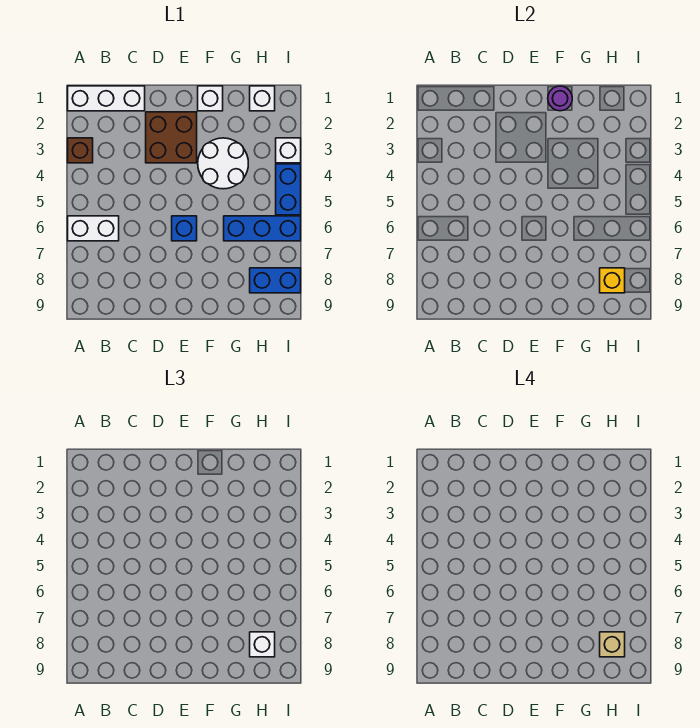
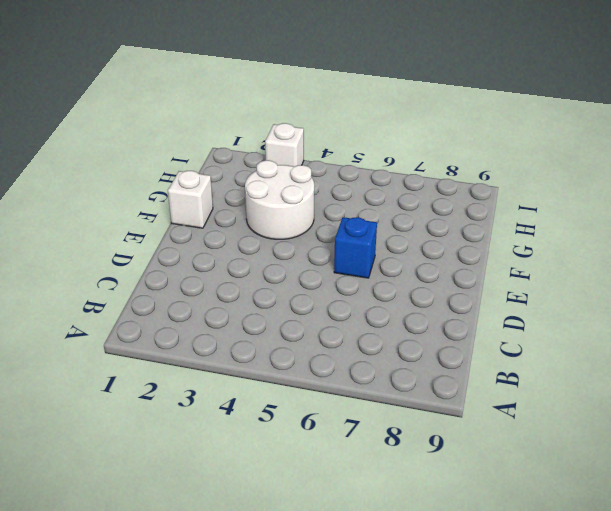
none -> white 1x3 brick [68,86,145,111]
none -> brown 1x1 brick [68,138,93,163]
none -> white 1x2 brick [68,216,119,241]

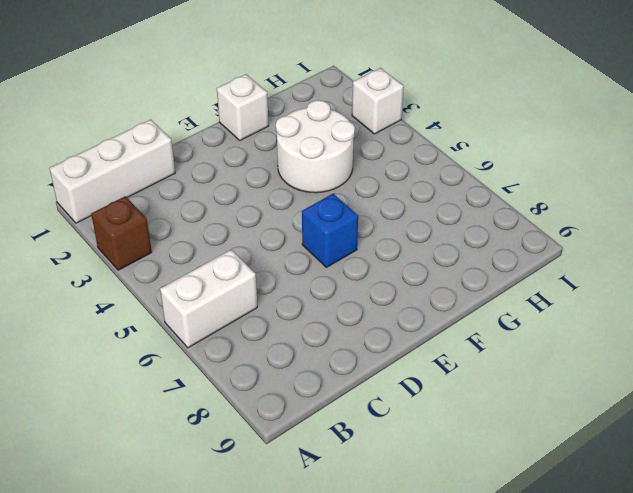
none -> brown 2x2 brick [146,112,197,163]
none -> blue 1x3 brick [224,216,301,241]
none -> white 1x1 brick [250,86,275,111]

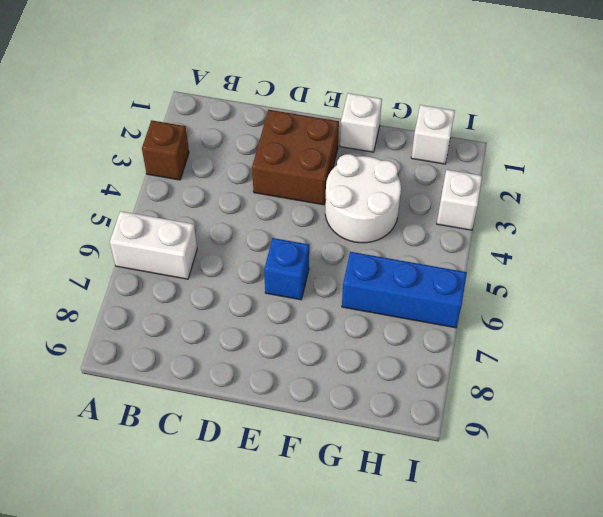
none -> white 1x3 brick [68,86,145,111]
none -> blue 1x2 brick [250,268,301,293]
none -> blue 1x2 brick [276,164,301,215]

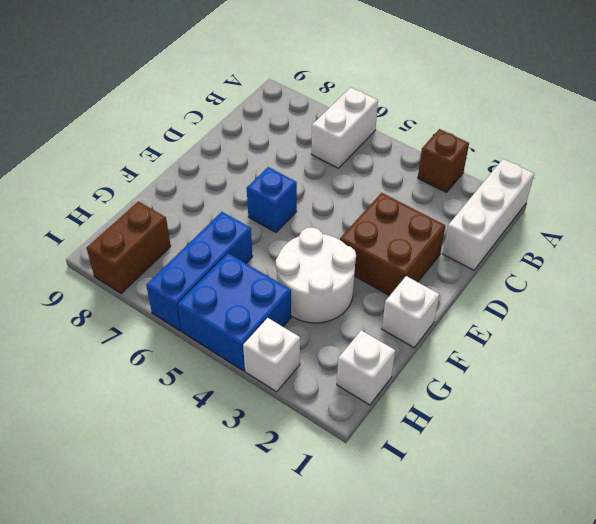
blue 2x2 brick [177,253,291,371] -> blue 1x2 brick [276,164,301,215]
brown 1x2 brick [87,201,171,294] -> blue 1x2 brick [250,268,301,293]
none -> purple 1x1 round brick [548,86,572,111]
none -> yellow 1x1 brick [600,268,625,293]
none -> white 1x1 brick [250,632,275,657]

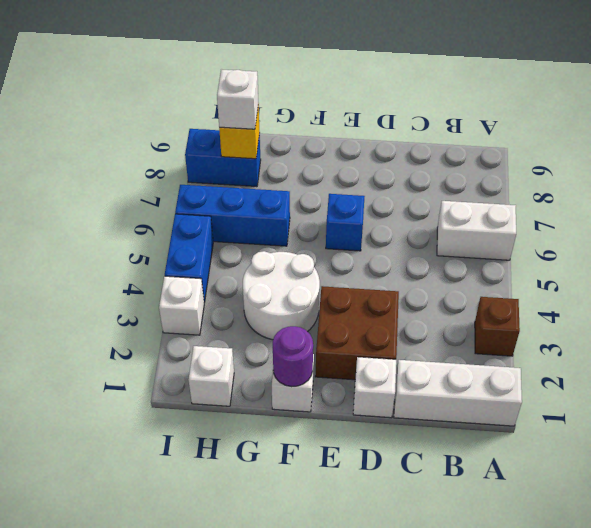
white 1x1 brick [353,357,396,418] -> none
none -> tan 1x1 brick [600,632,625,657]

